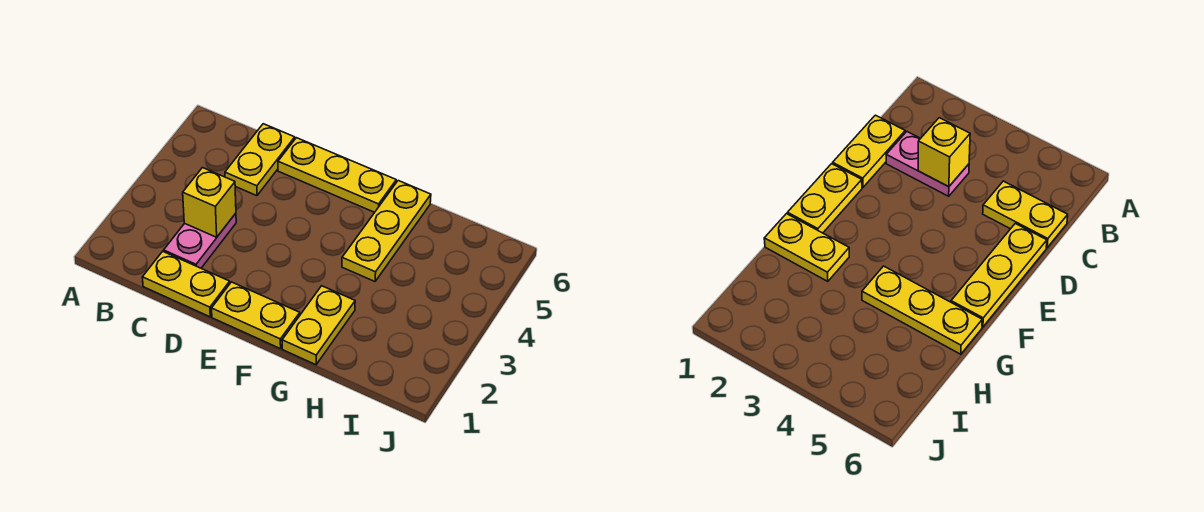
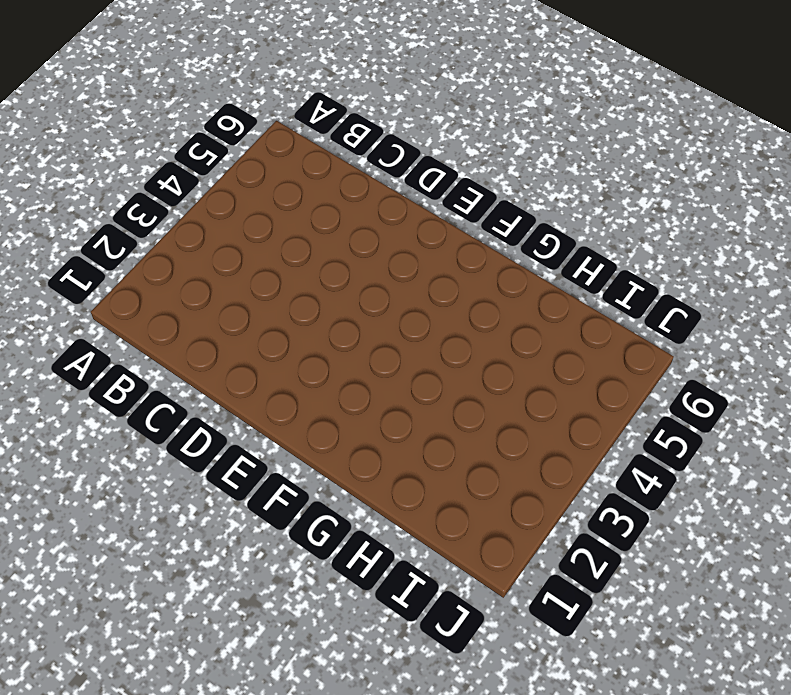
none -> yellow 1x2 plate [142,251,230,317]
none -> pink 1x2 plate [164,213,236,268]

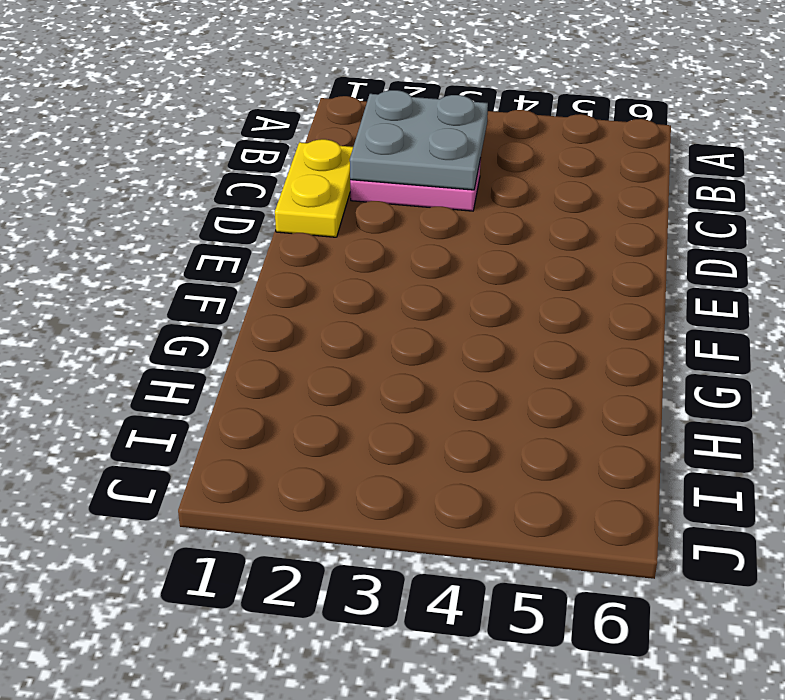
grey 2x2 plate [350,90,488,190] -> yellow 1x1 brick [183,168,236,237]
none -> yellow 1x2 plate [225,124,295,196]
none -> yellow 1x3 plate [278,138,396,212]

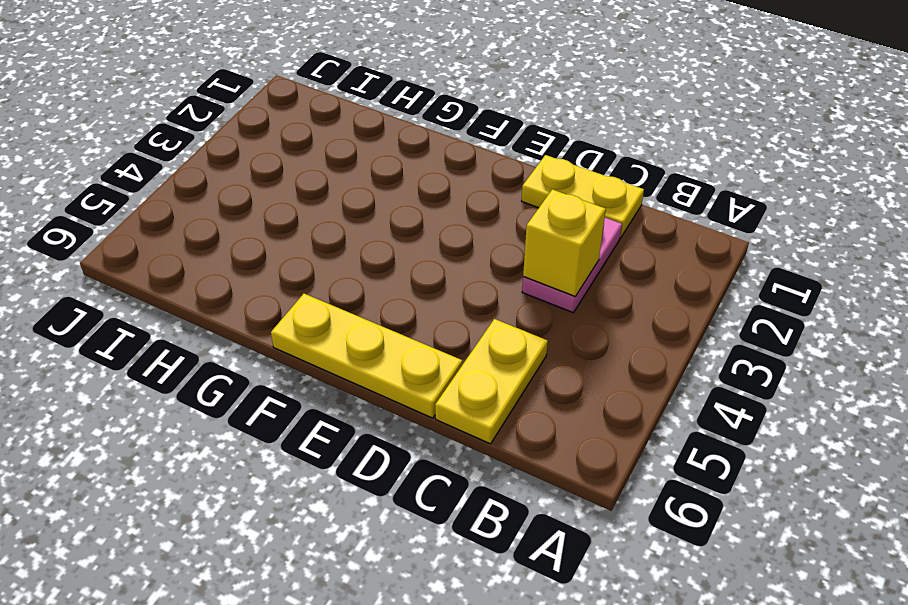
none -> yellow 1x2 plate [212,282,300,349]
none -> yellow 1x2 plate [282,286,355,365]

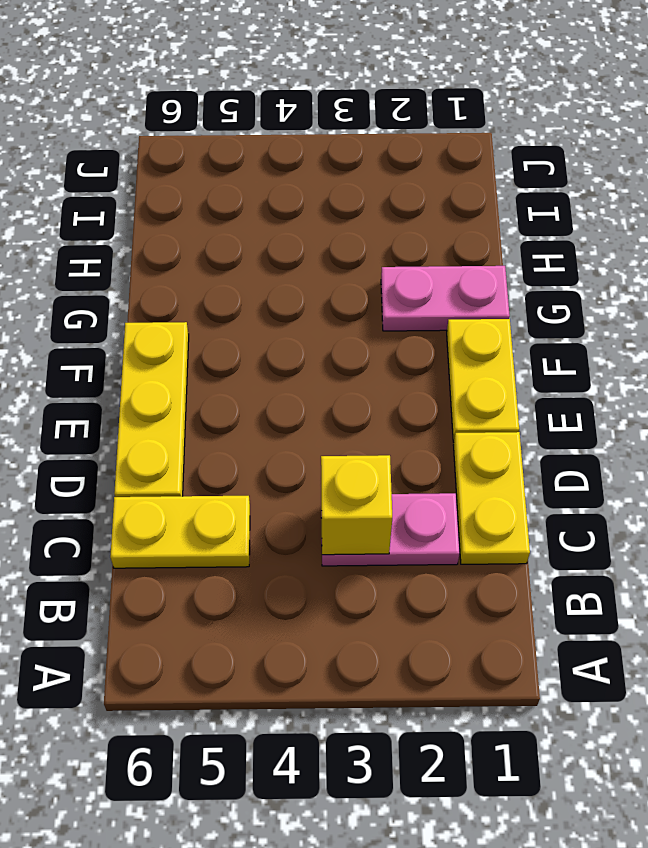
pink 1x2 plate [381,266,510,331] -> yellow 1x2 plate [282,286,355,365]
none -> yellow 1x3 plate [342,181,431,281]

